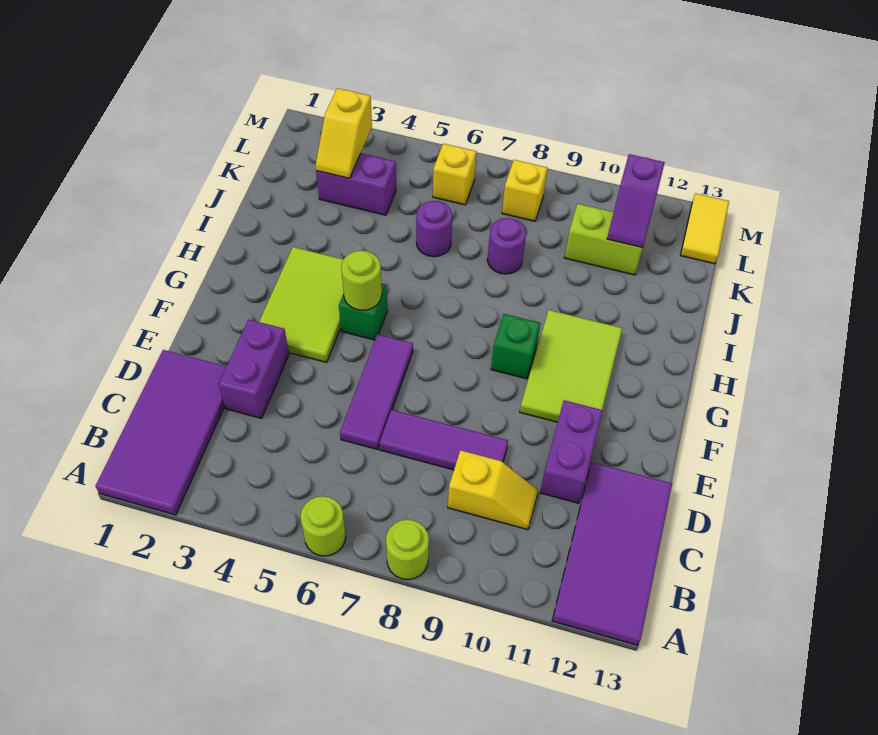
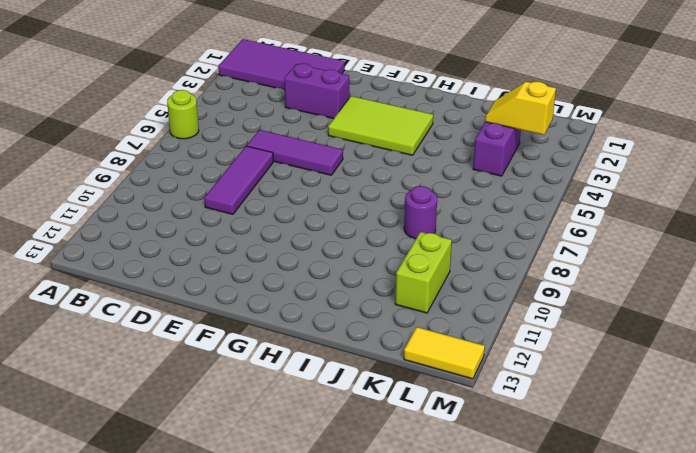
none -> lime 1x1 round brick [386,520,429,580]
none -> purple 2x4 tile [552,462,672,645]
none -> yellow 1x2 slope [448,450,538,530]

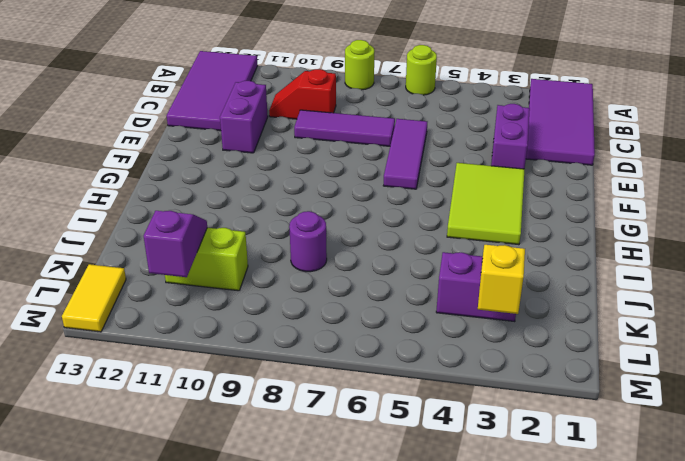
red 1x2 slope [269,69,336,119] -> yellow 1x2 slope [448,450,538,530]
none -> lime 2x3 tile [520,310,622,422]
none -> green 1x1 brick [339,283,387,340]
none -> green 1x1 brick [491,314,540,379]

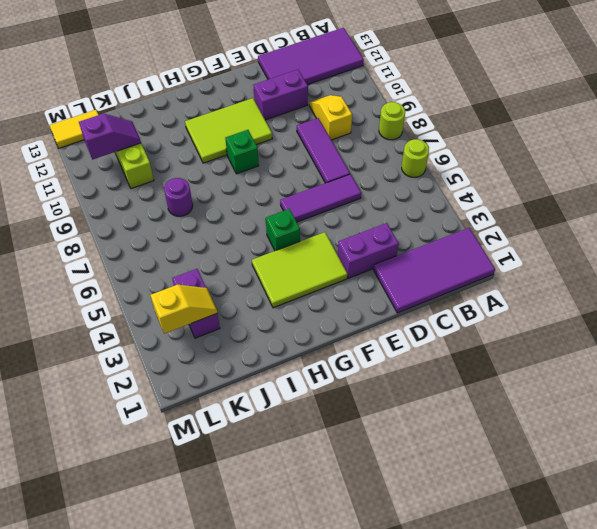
none -> purple 1x1 round brick [416,201,453,257]
none -> yellow 1x1 brick [433,144,476,205]
none -> yellow 1x1 brick [502,160,547,221]

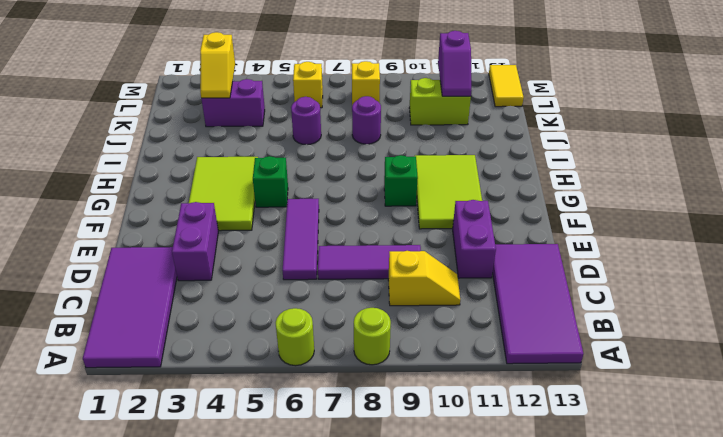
none -> lime 1x1 round brick [341,251,382,310]

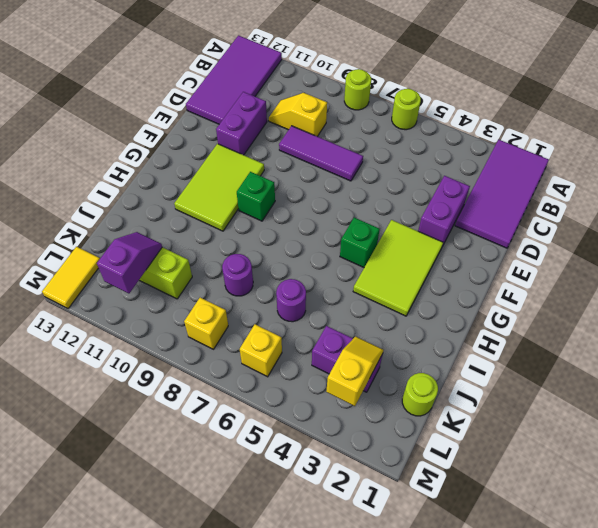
lime 1x1 round brick [402,373,438,416] -> lime 1x1 round brick moved to [341,251,382,310]
none -> purple 1x3 tile [340,334,413,450]

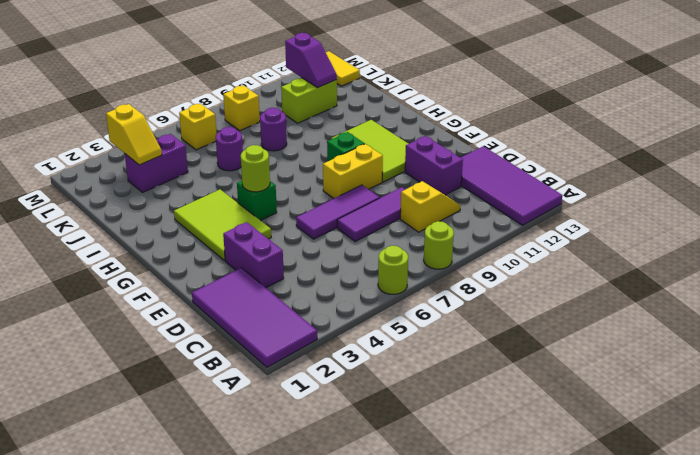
purple 1x3 tile [296,185,380,239] -> purple 1x3 tile turned to [340,334,413,450]
yellow 1x2 brick [323,144,383,198] -> none

